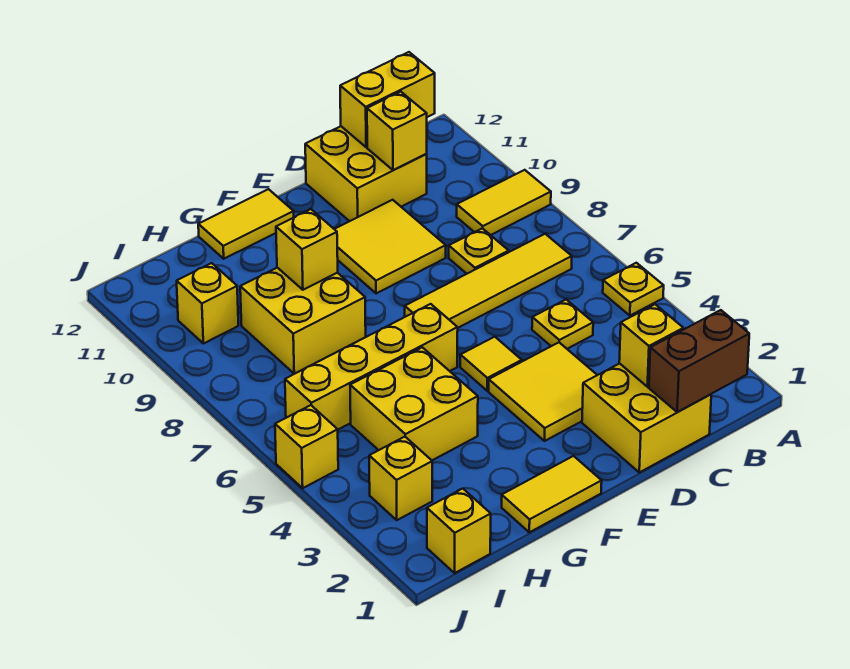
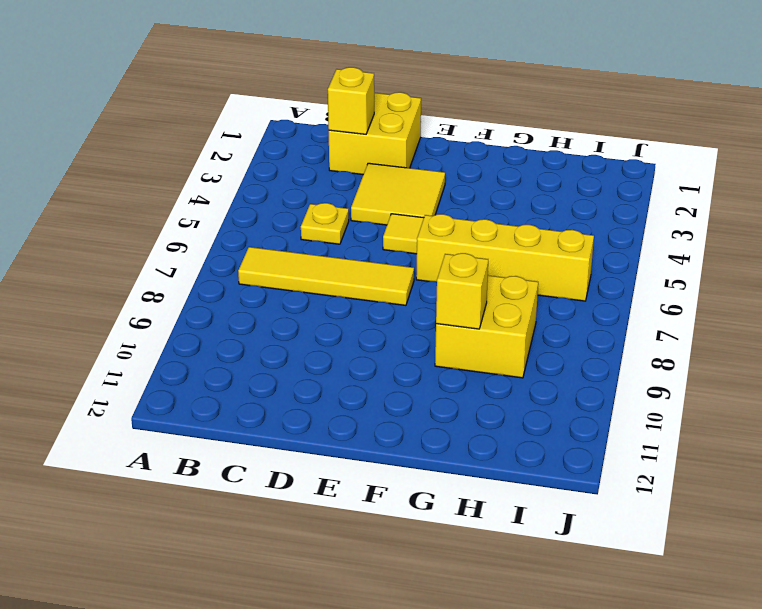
none -> yellow 1x1 plate [603,263,664,316]
none -> yellow 1x2 tile [457,170,551,235]
none -> yellow 1x1 plate [449,228,509,274]

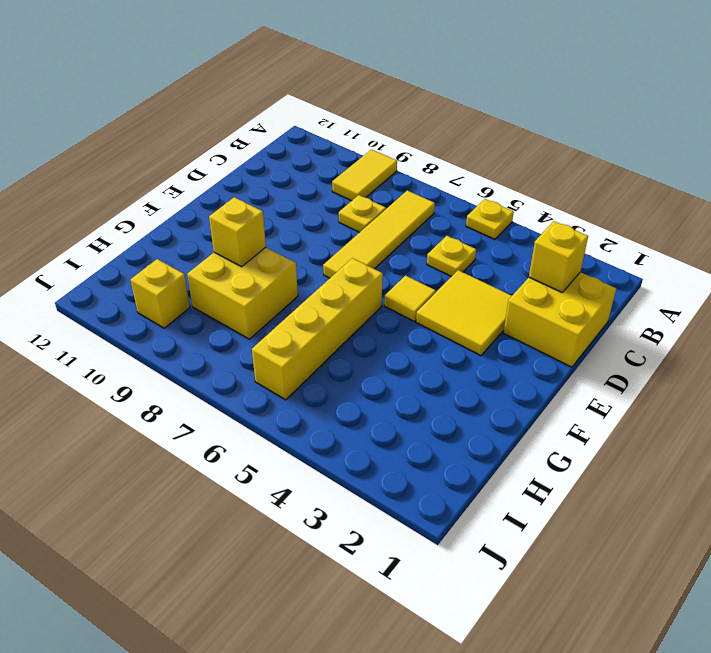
none -> yellow 2x2 brick [305,126,427,221]
none -> yellow 2x2 tile [335,200,446,294]
none -> yellow 1x2 tile [502,456,602,532]

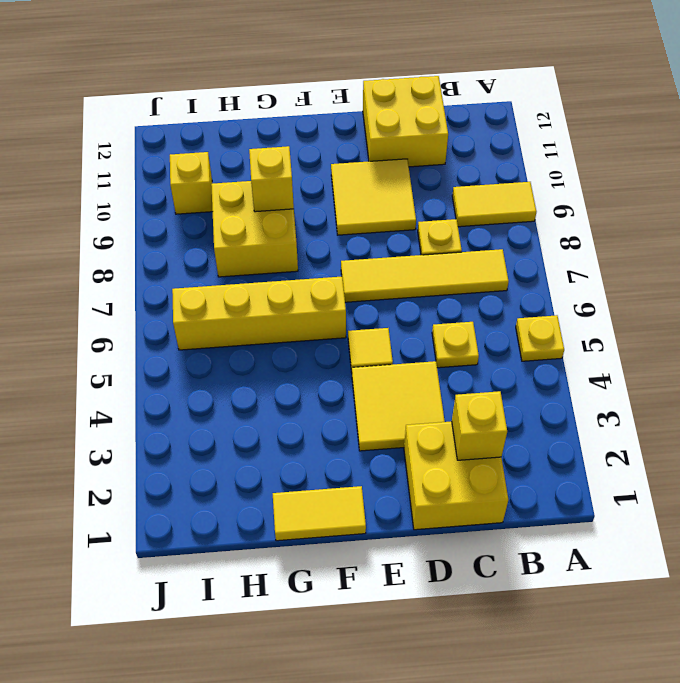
none -> yellow 1x2 tile [198,189,294,259]
none -> yellow 2x2 brick [350,347,478,460]
none -> yellow 1x1 brick [427,489,491,573]

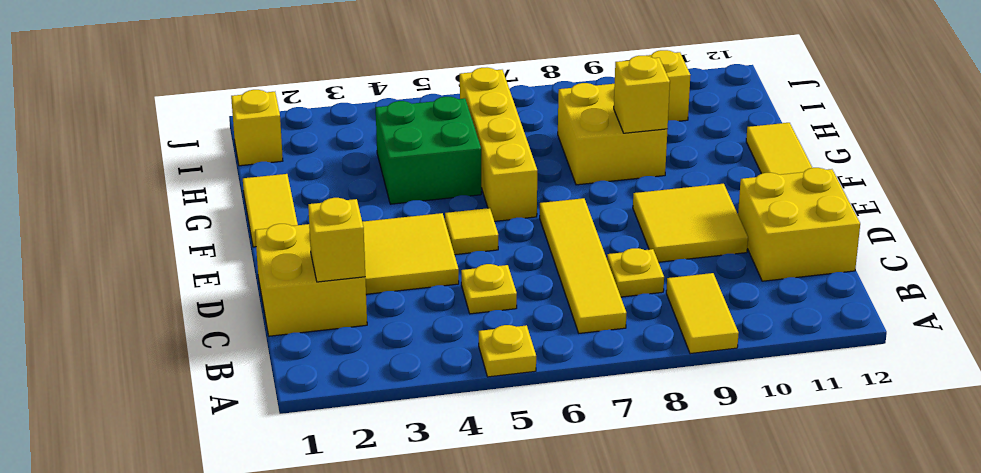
green 2x2 brick [376,97,481,204] -> yellow 2x2 brick [350,347,478,460]
none -> yellow 1x1 brick [369,437,432,520]
none -> yellow 1x1 brick [275,405,338,488]
none -> brown 1x2 brick [649,310,749,412]

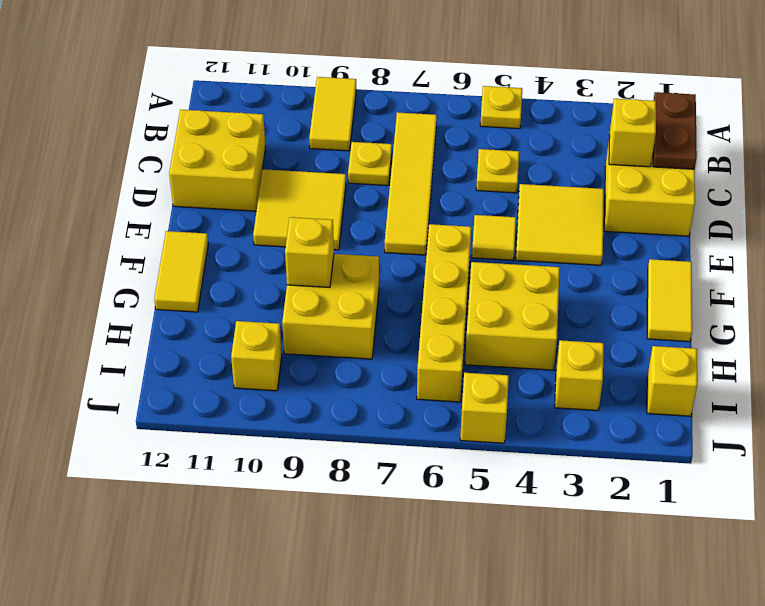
brown 1x2 plate [653,92,697,169] -> brown 1x2 brick [649,310,749,412]
none -> yellow 1x2 brick [340,52,435,147]
none -> yellow 1x1 brick [367,92,427,170]

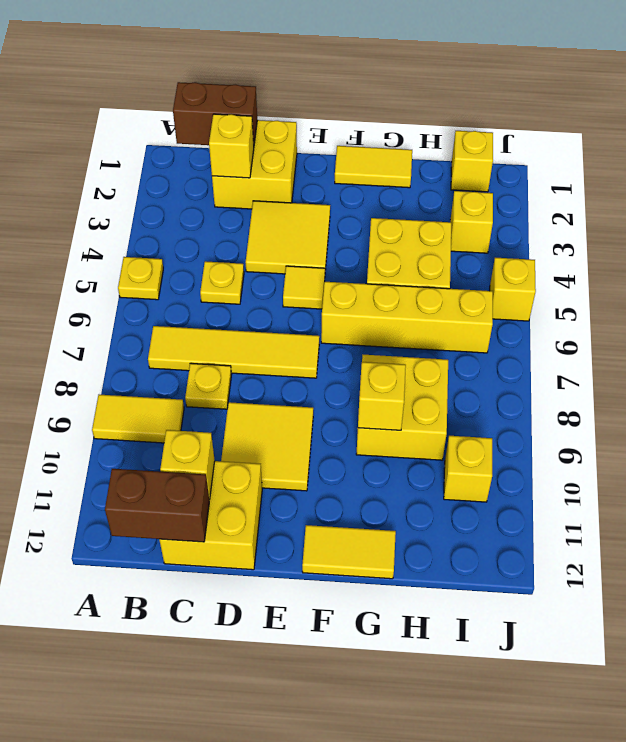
brown 1x2 brick [105,469,209,542] -> yellow 1x2 brick [340,52,435,147]

